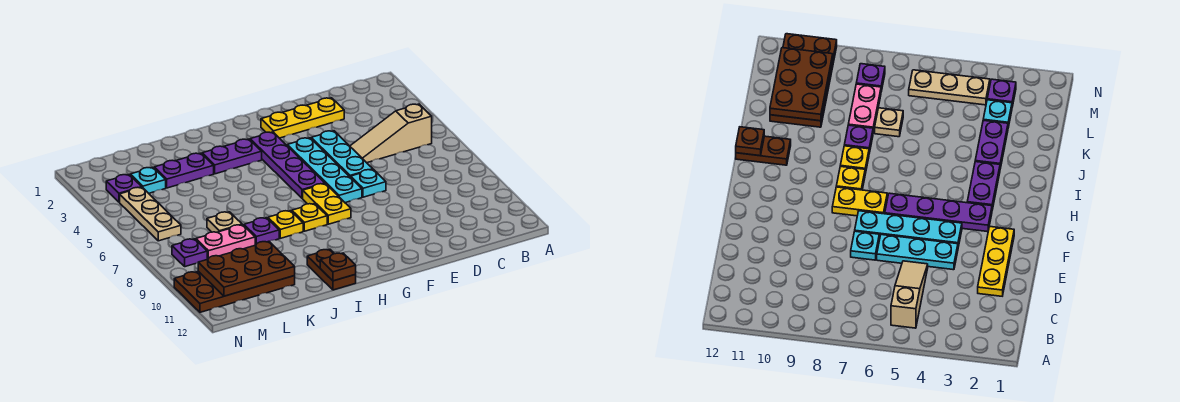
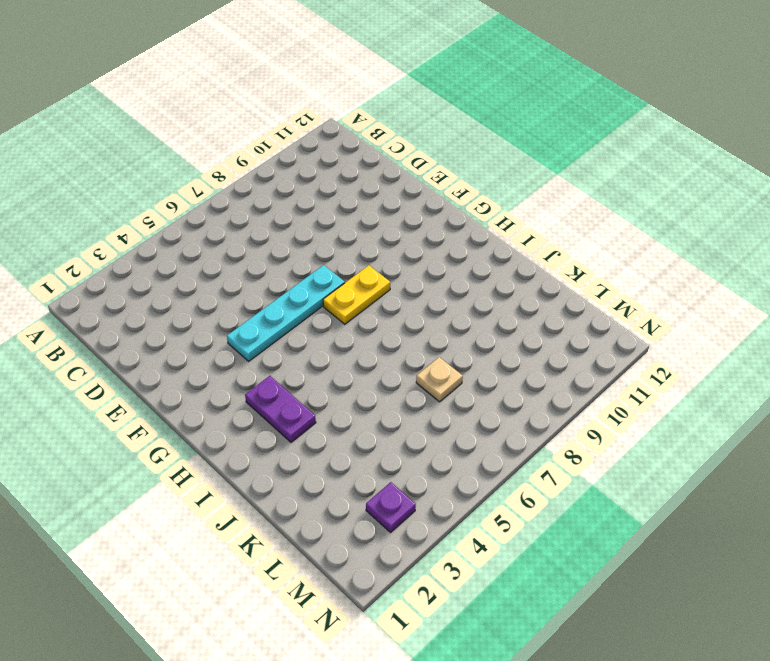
none -> tan 1x3 slope [350,104,432,163]
none -> yellow 1x3 plate [261,98,344,138]
none -> cyan 1x3 plate [311,131,373,177]

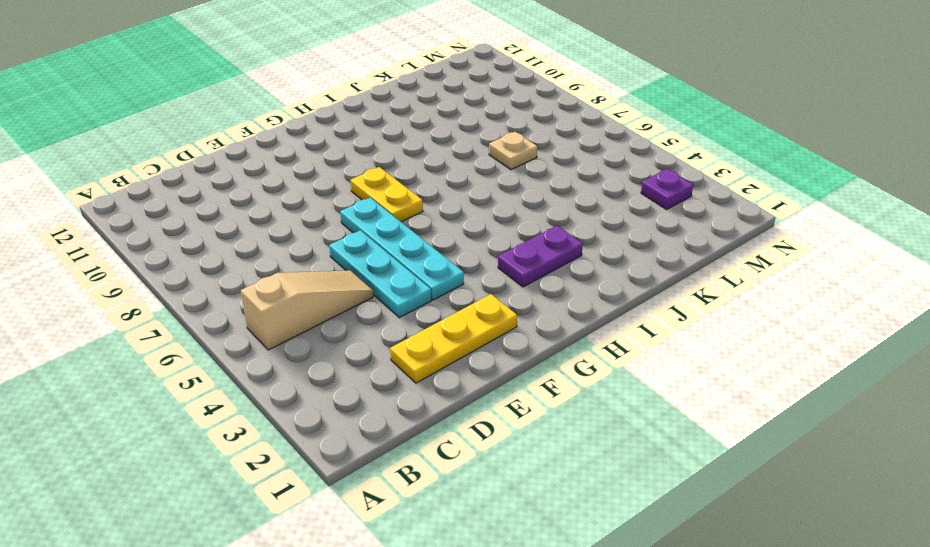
none -> cyan 1x1 plate [351,170,386,197]
none -> purple 1x4 plate [250,132,325,198]
none -> yellow 1x1 plate [292,204,327,231]

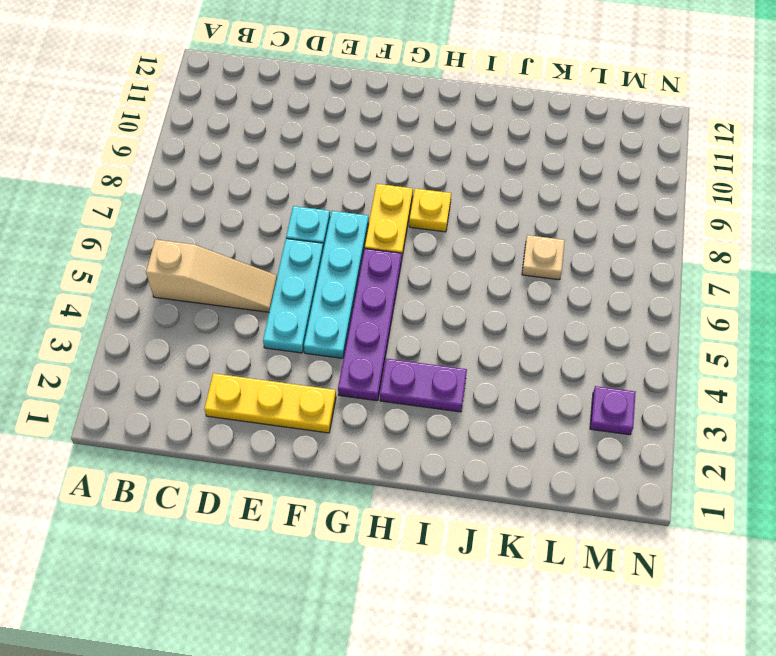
none -> yellow 1x1 plate [268,211,303,238]
none -> brown 1x2 plate [307,249,356,290]
none -> purple 1x2 plate [154,153,214,188]

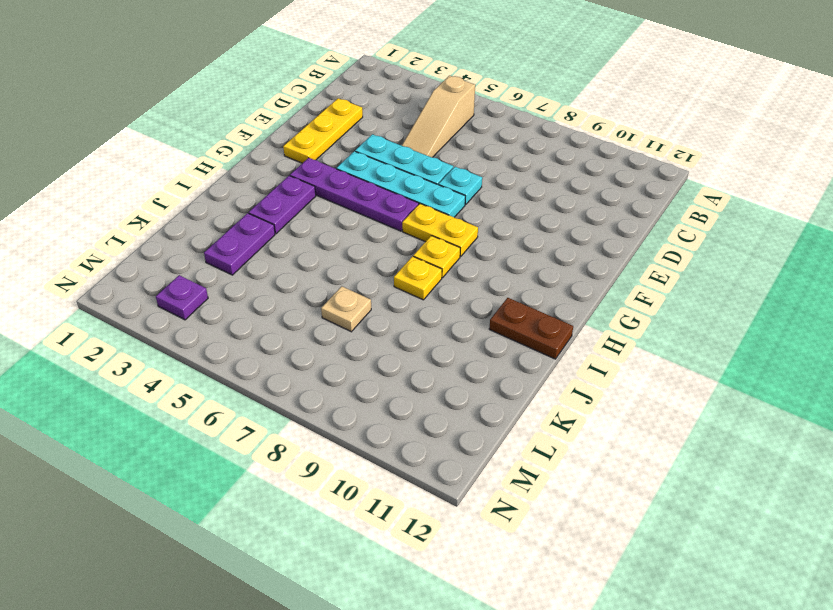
none -> purple 1x1 plate [244,218,279,245]
none -> pink 1x2 plate [196,225,255,259]
none -> brown 2x4 plate [174,271,295,312]

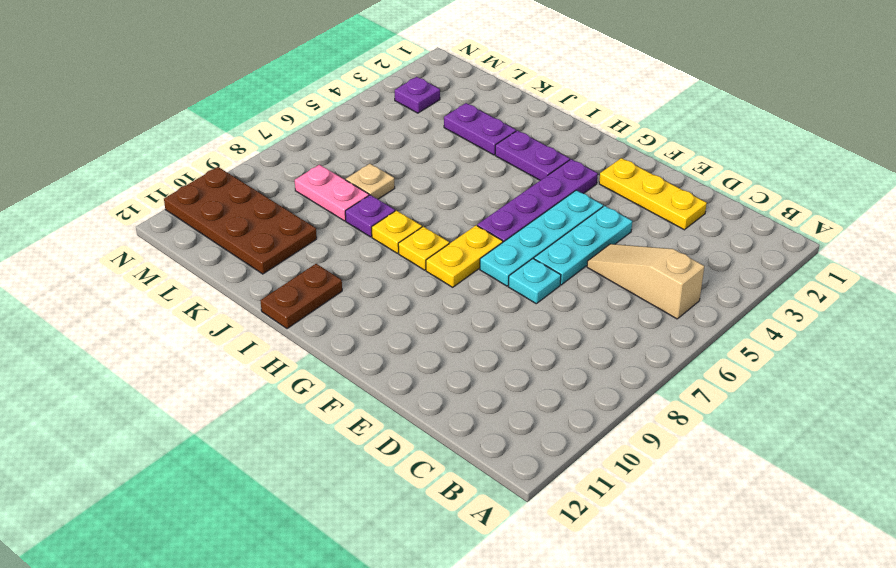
none -> cyan 1x1 plate [130,167,166,193]
none -> tan 1x3 plate [120,187,181,241]
none -> purple 1x1 plate [172,239,207,267]

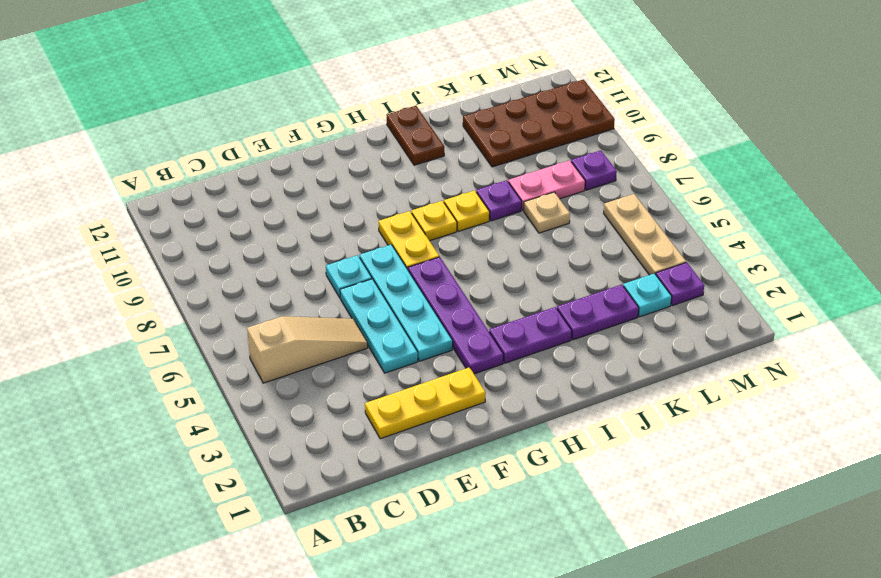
none -> brown 1x1 plate [320,253,356,281]
none -> brown 2x3 plate [198,241,295,296]

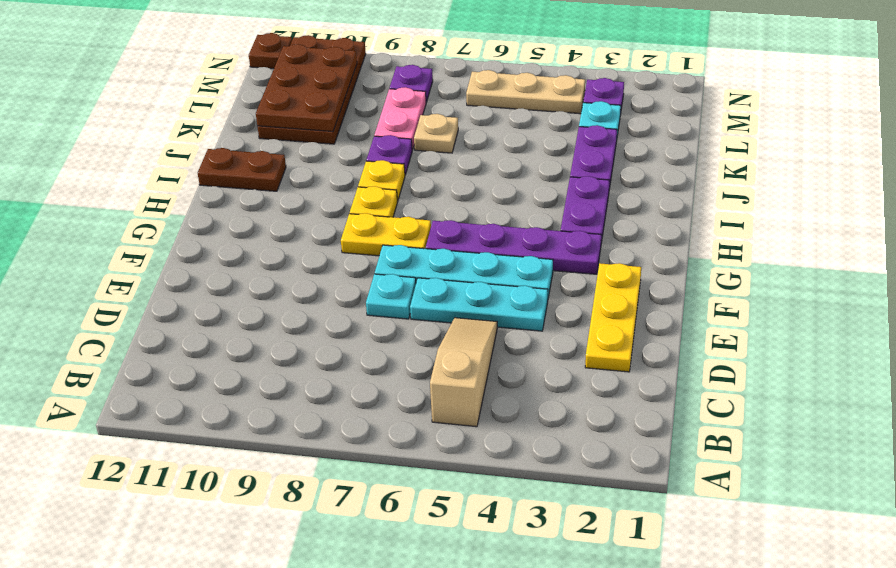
brown 1x1 plate [249,33,292,69] -> brown 1x1 plate moved to [320,253,356,281]

